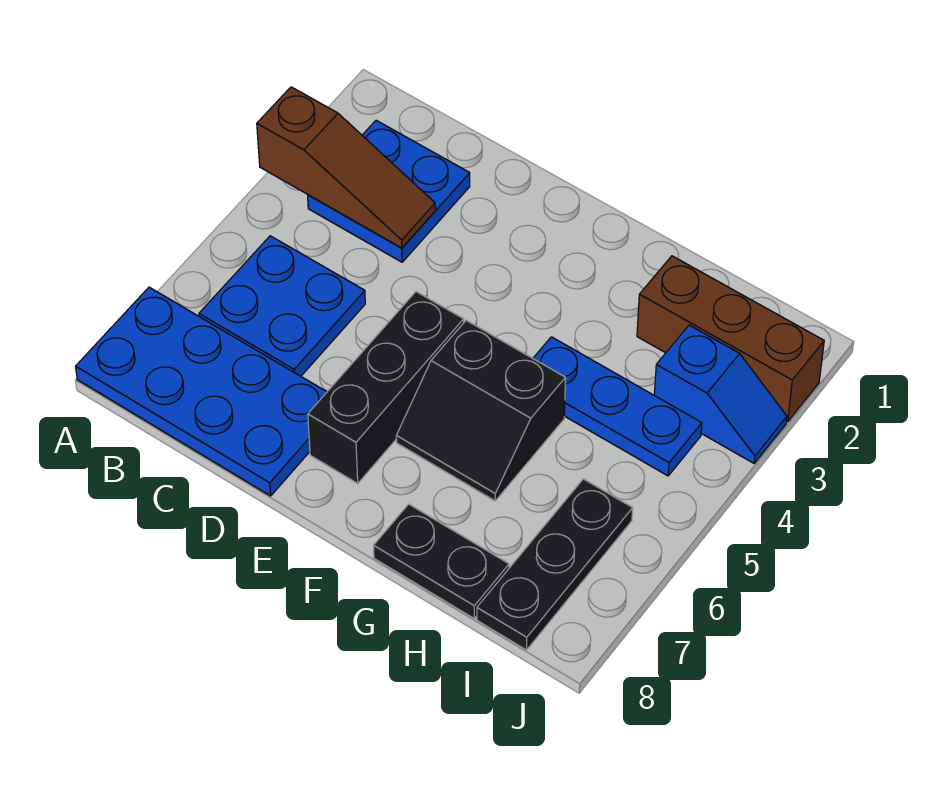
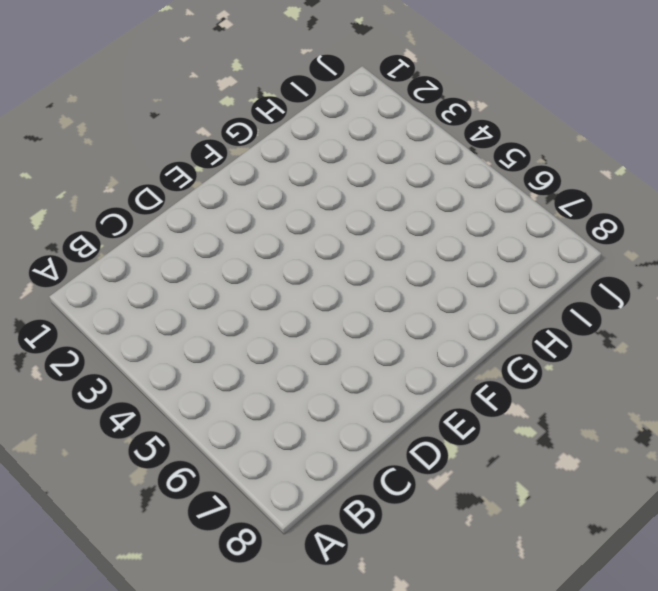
none -> blue 2x4 plate [76,287,327,496]
none -> blue 2x2 plate [308,120,470,262]

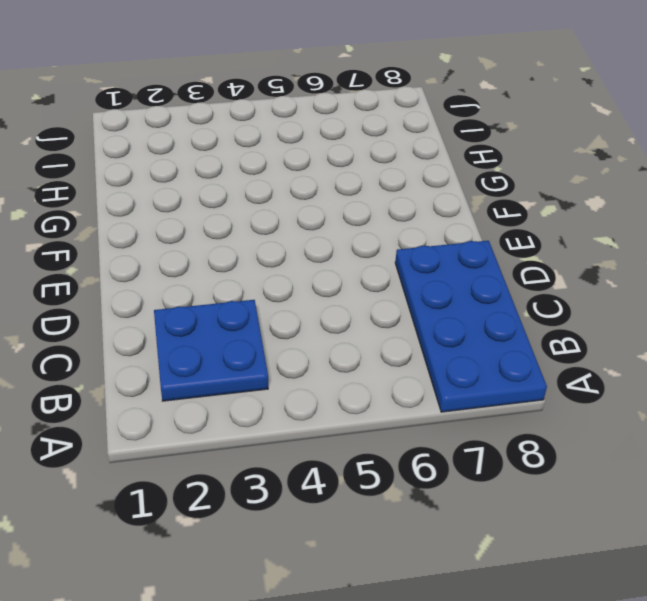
none -> blue 2x2 plate [199,236,365,376]
none -> black 1x3 brick [308,292,464,483]

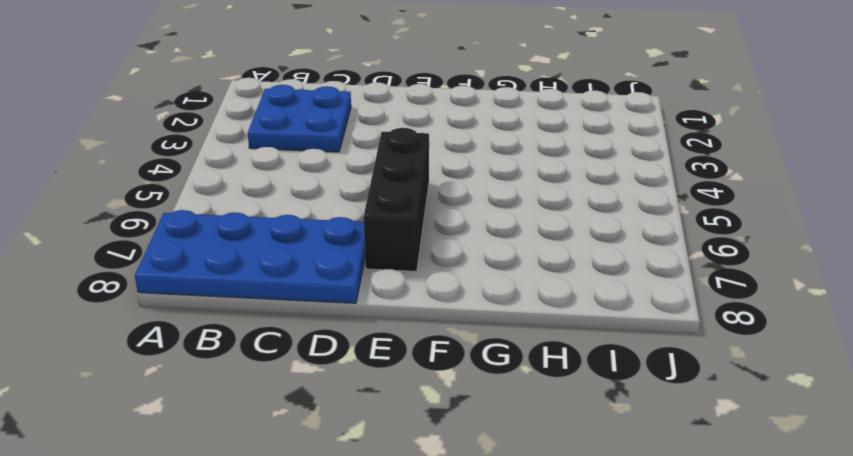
none -> blue 2x2 plate [199,236,365,376]
none -> black 2x2 slope [396,320,566,501]

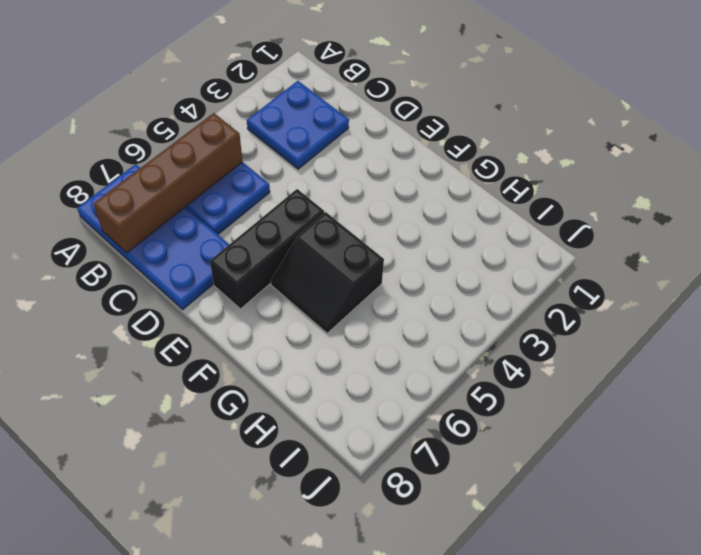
brown 1x4 brick [93,113,243,253] -> none
none -> blue 1x3 plate [533,337,702,476]
none -> black 1x2 plate [374,504,509,618]

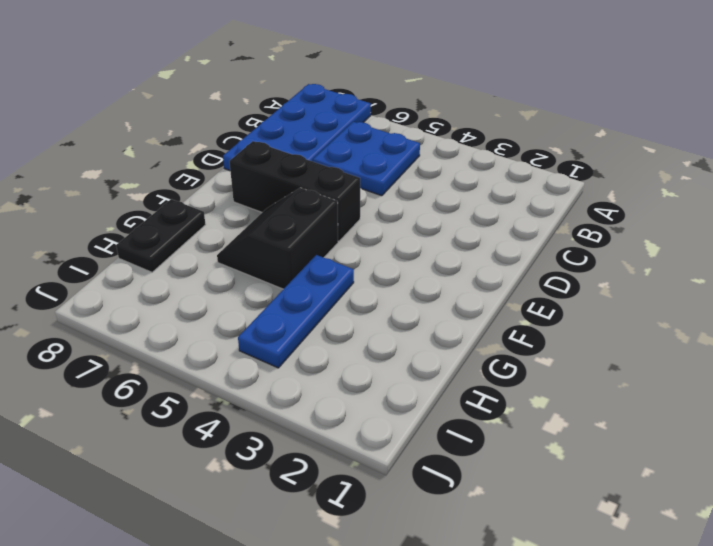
none -> blue 2x2 plate [308,120,470,262]
none -> brown 1x3 brick [637,256,824,422]

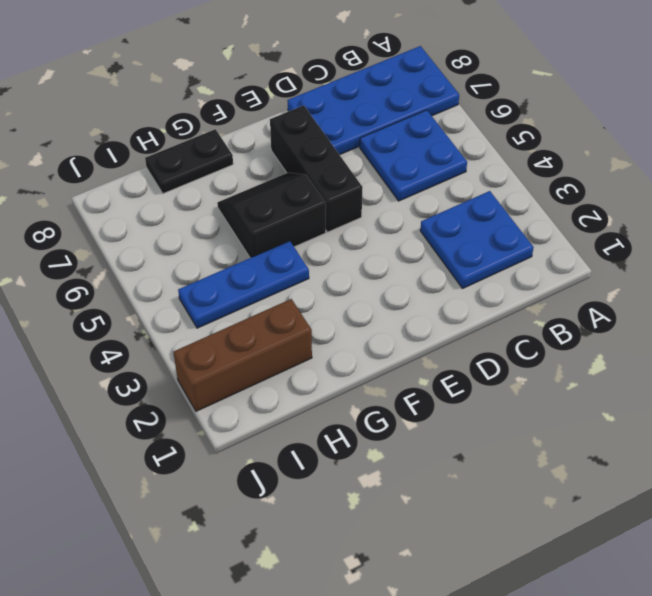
none -> blue 1x2 slope [654,325,787,463]
none -> black 1x3 plate [477,479,633,650]

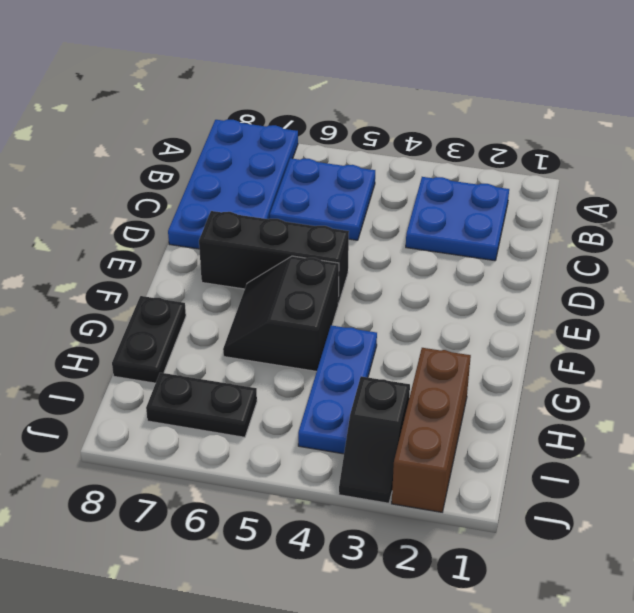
black 1x2 slope [339,376,410,503] -> blue 1x2 slope [654,325,787,463]
black 1x2 plate [146,373,257,437] -> black 1x3 plate [477,479,633,650]
none -> brown 1x3 slope [257,87,435,248]

